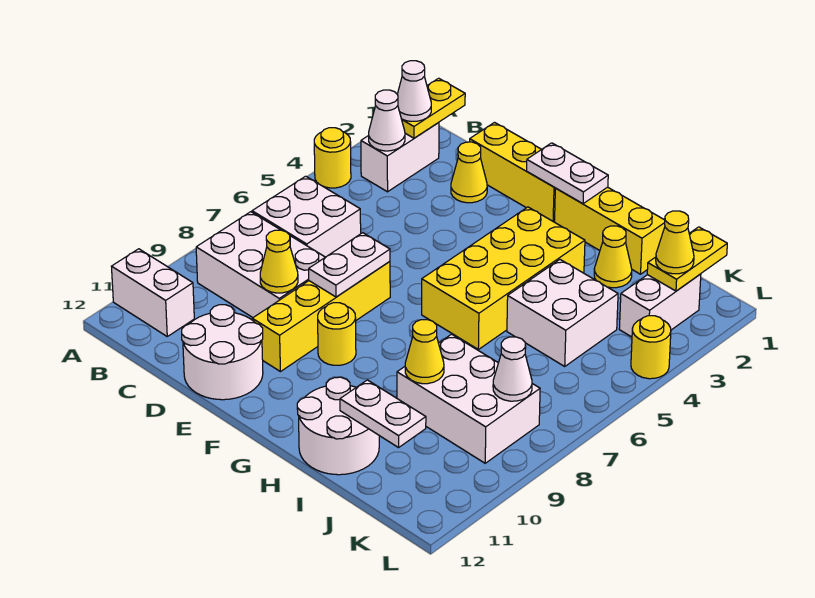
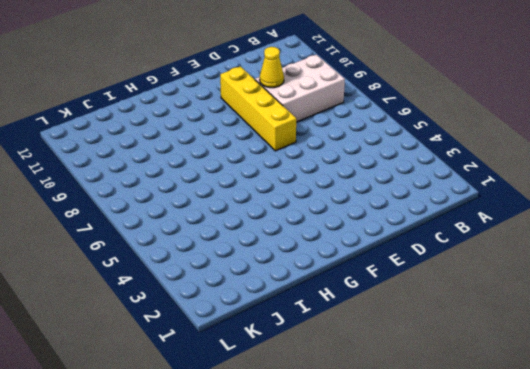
none -> yellow 1x1 round brick [314,128,351,188]
none -> white 1x2 brick [112,249,194,336]
none -> white 1x2 brick [361,123,439,192]

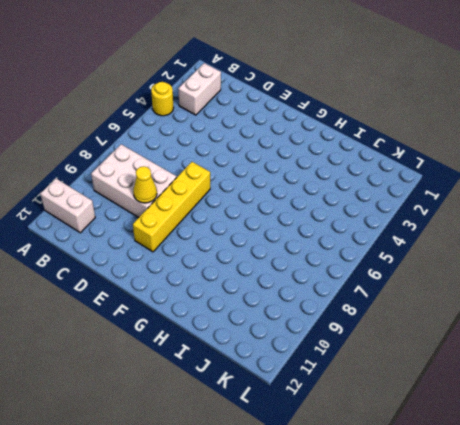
none -> white 2x2 brick [252,176,361,257]
none -> yellow 1x3 brick [470,123,555,222]
none -> yellow 1x1 cone [451,142,487,203]

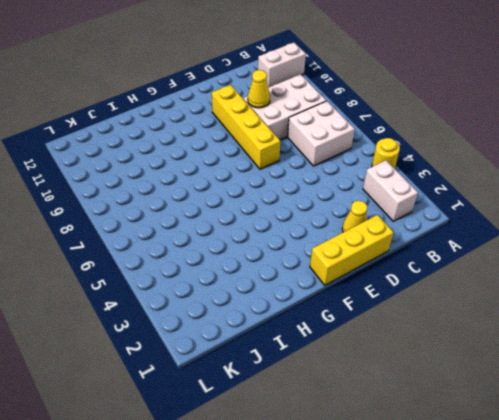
none -> white 2x2 round brick [182,305,263,400]
none -> yellow 1x1 round brick [318,303,356,365]
none -> yellow 1x3 brick [555,187,665,274]

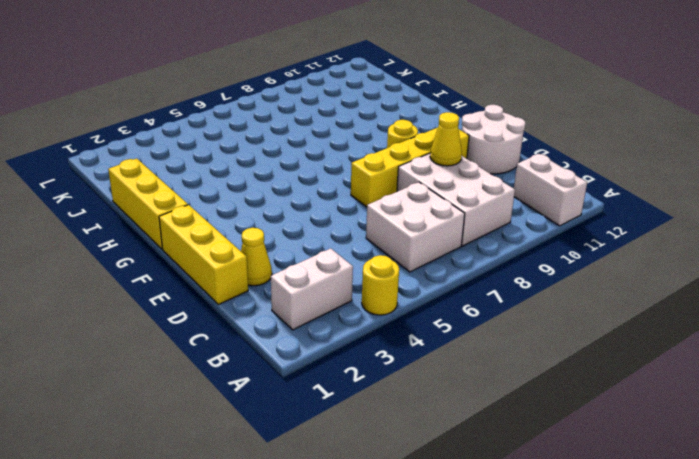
none -> yellow 2x4 brick [422,207,585,349]
none -> white 2x2 round brick [297,377,379,475]
none -> yellow 1x1 cone [594,226,632,288]

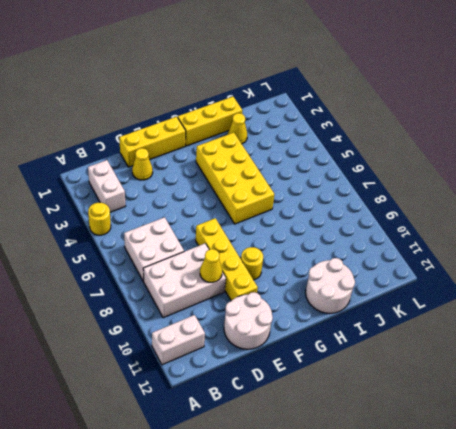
none -> white 2x2 brick [507,260,618,366]
none -> white 2x3 brick [397,334,540,463]
none -> white 1x2 brick [619,274,701,337]

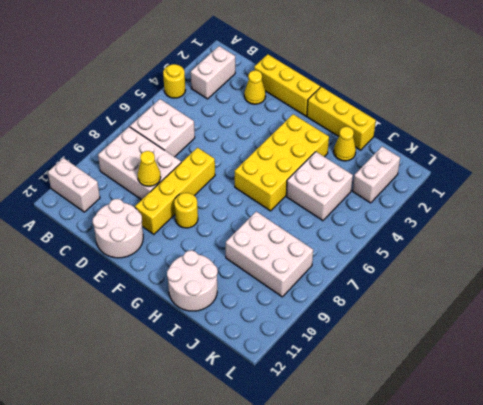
none -> yellow 1x1 round brick [631,316,671,379]
none -> yellow 1x2 plate [402,78,465,138]
none -> white 1x1 cone [369,90,405,151]

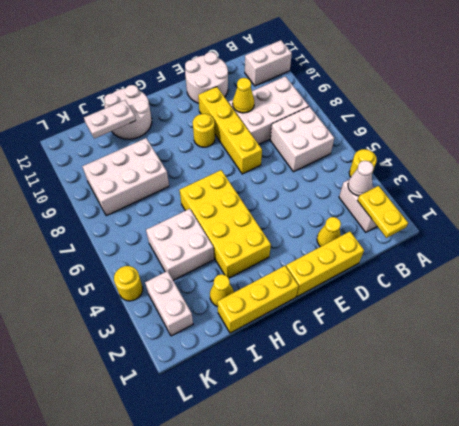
none -> white 1x2 plate [309,233,390,297]
none -> white 1x2 plate [527,143,608,204]
none -> yellow 1x1 cone [405,320,444,384]

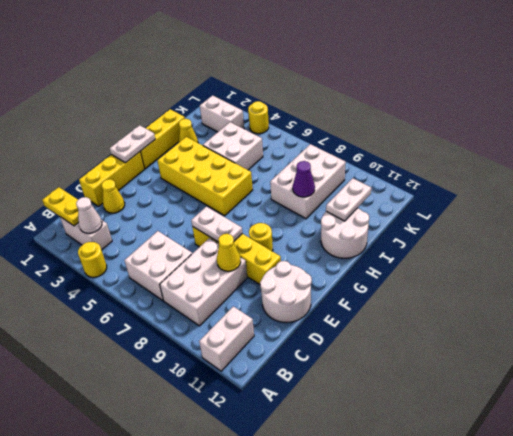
purple 1x1 cone [293,161,315,197] -> yellow 1x1 cone [405,320,444,384]
none -> yellow 1x2 plate [647,227,727,291]
none -> white 1x1 cone [493,337,532,401]
none -> white 1x1 cone [397,61,431,121]

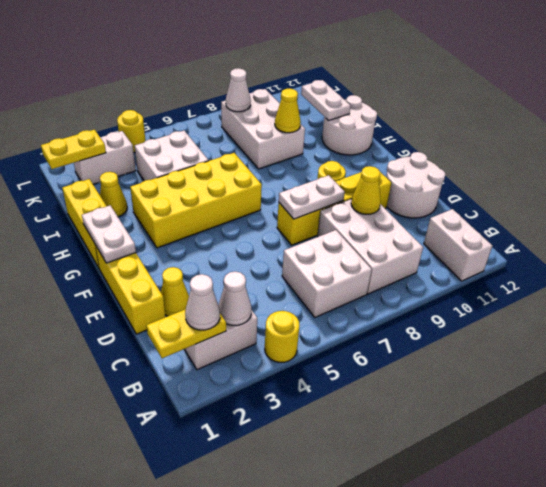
none -> yellow 1x1 cone [656,211,694,274]

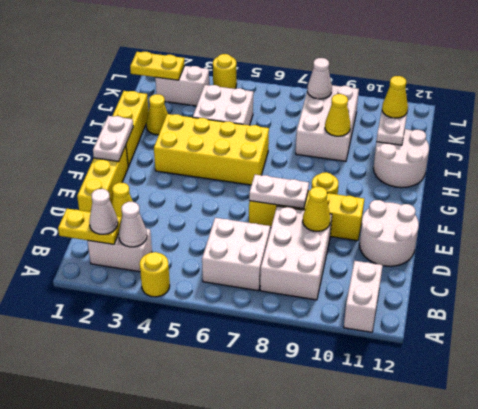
yellow 1x1 cone [382,76,408,118] -> yellow 1x1 cone moved to [656,211,694,274]

